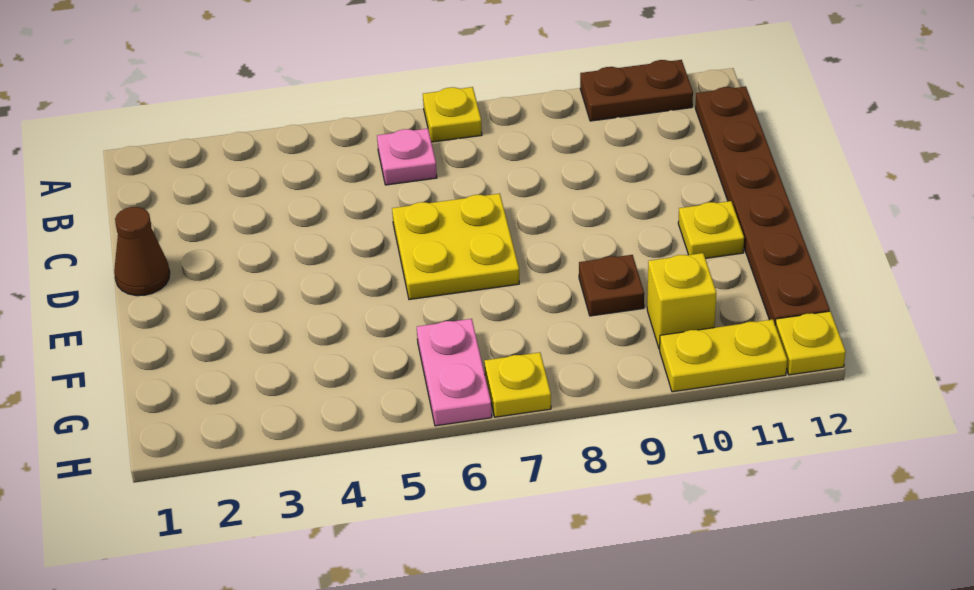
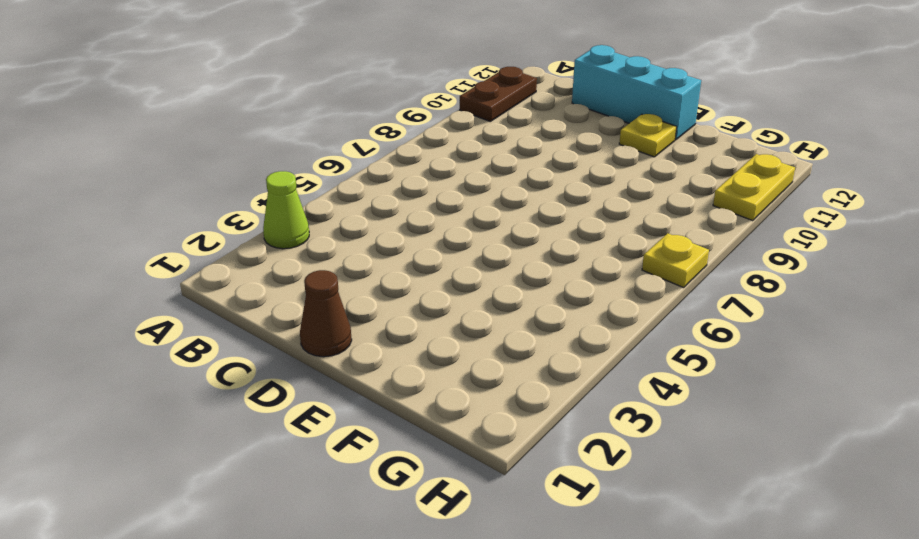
lime 1x1 cone [263,171,309,249] -> none
cyan 1x3 brick [572,45,701,140] -> brown 1x6 plate [695,87,830,324]
none -> yellow 1x1 plate [423,87,482,142]
none -> pink 1x1 plate [377,129,437,185]
none -> yellow 2x2 plate [392,194,519,300]

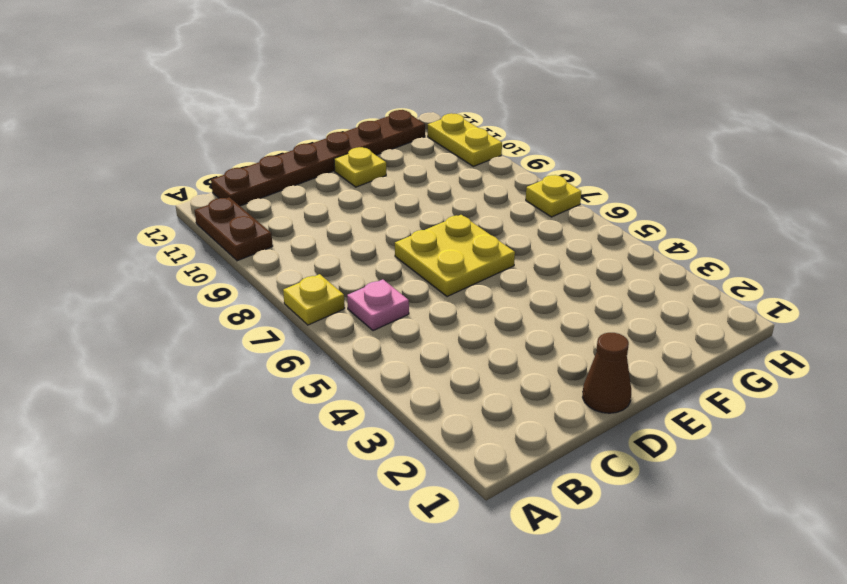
none -> brown 1x1 plate [579,255,644,316]
none -> pink 1x2 plate [417,319,492,426]
none -> yellow 1x1 brick [647,253,716,349]

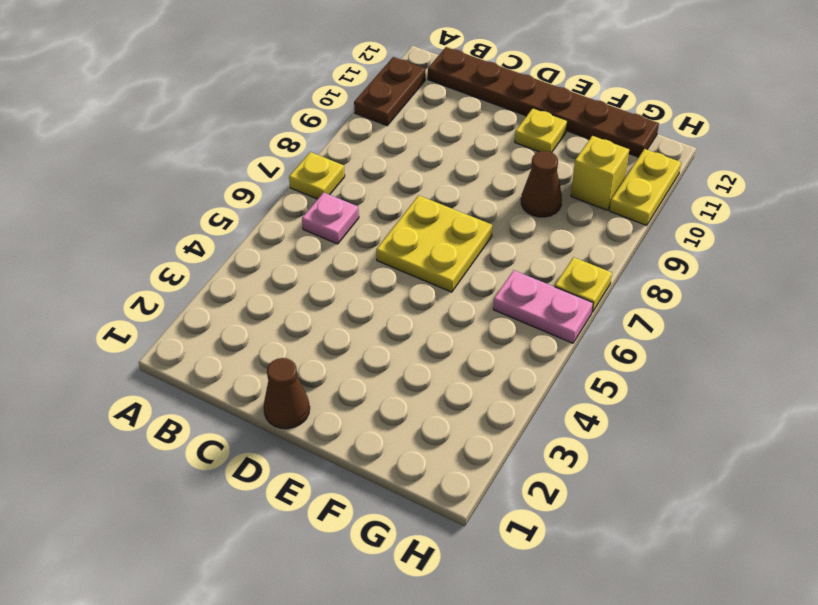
brown 1x1 cone [521,151,562,217] -> brown 1x1 plate [579,255,644,316]
none -> yellow 1x1 plate [775,311,846,375]

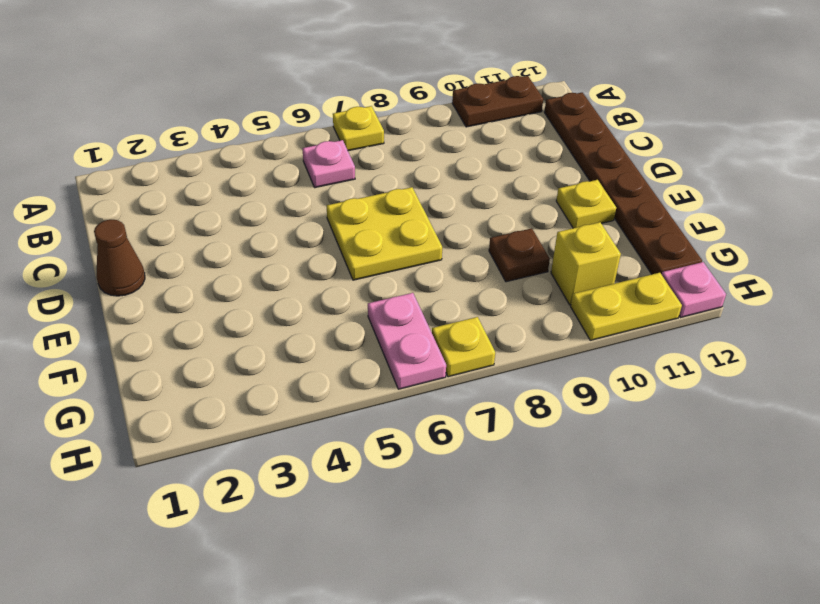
pink 1x1 plate [661,262,726,317] -> yellow 1x1 plate [775,311,846,375]

